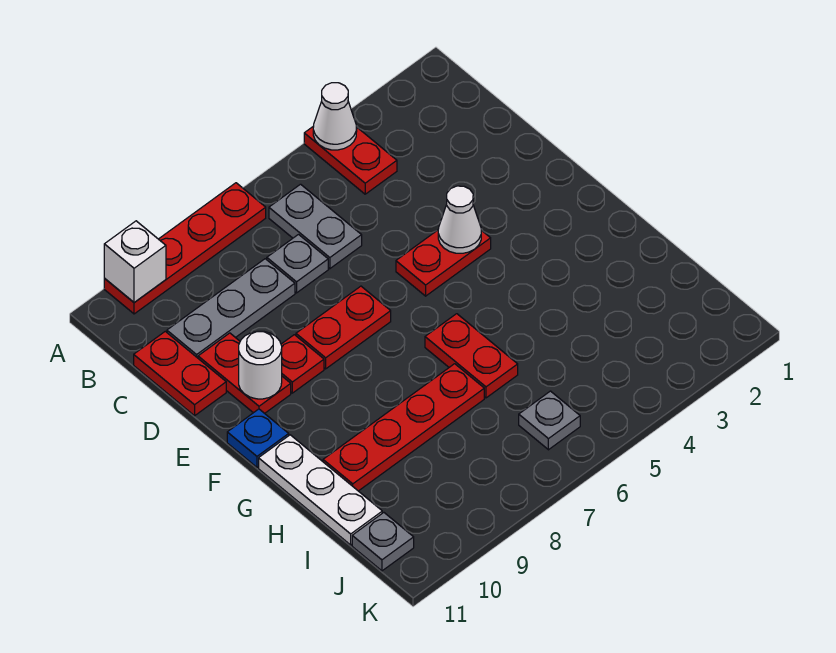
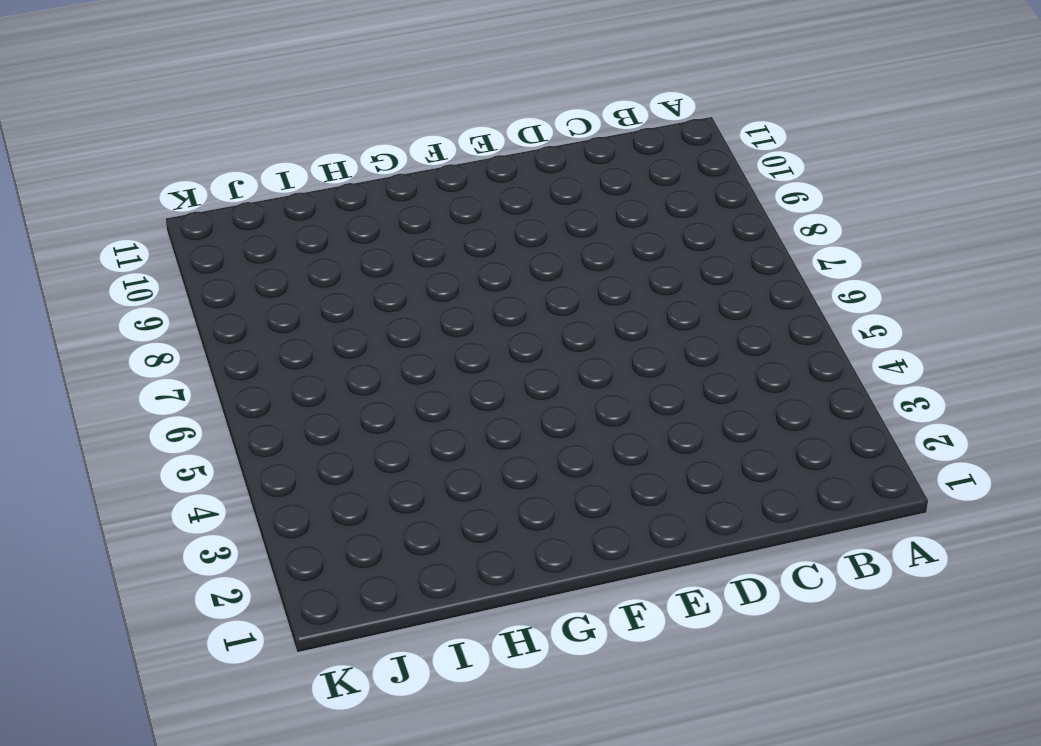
none -> red 1x2 plate [304,126,397,194]
none -> red 1x4 plate [104,183,266,314]
none -> grey 1x2 plate [269,184,362,269]

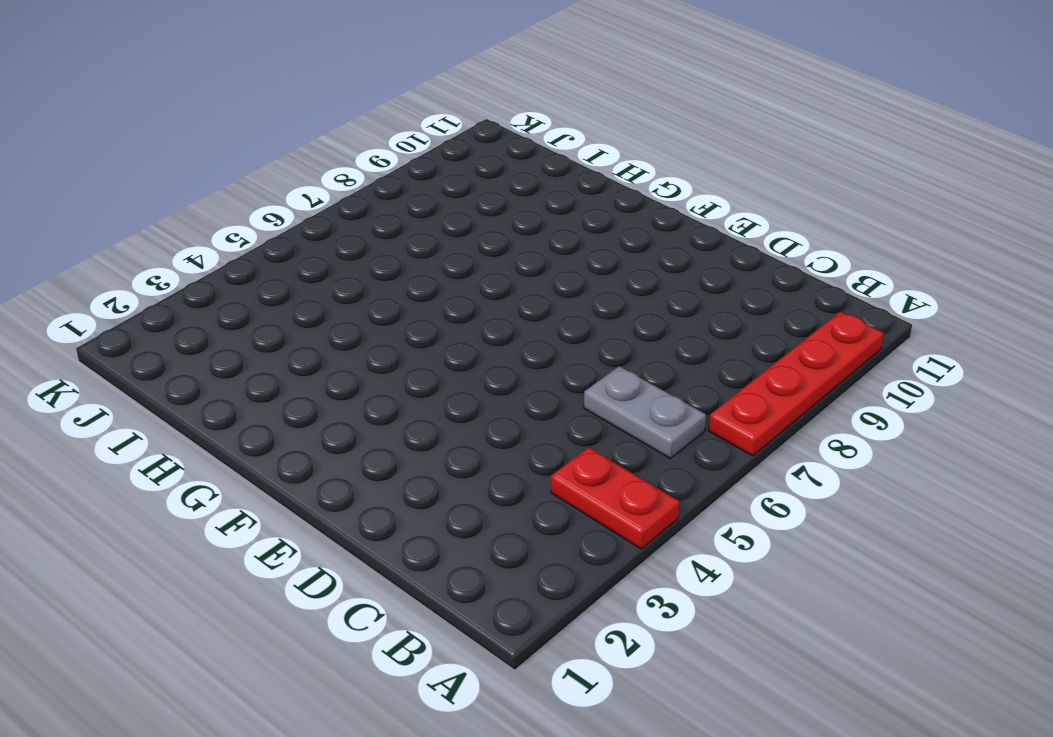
none -> grey 1x1 plate [267,235,328,293]
none -> grey 1x3 plate [167,259,295,358]
none -> red 1x2 plate [134,331,226,416]

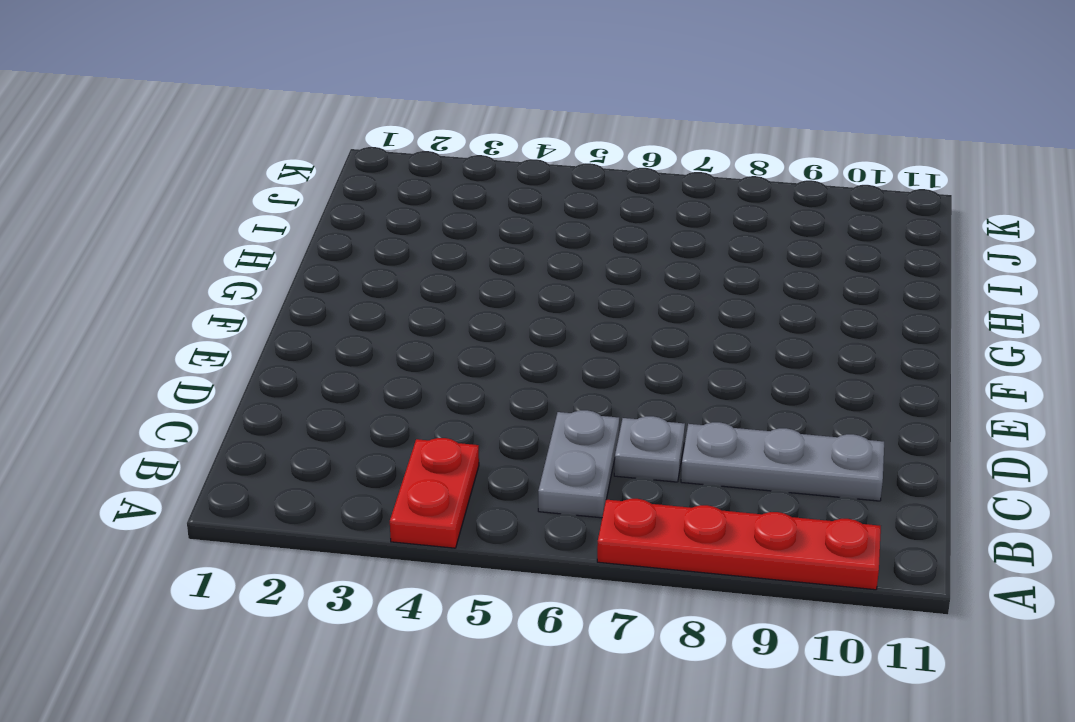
none -> red 1x2 plate [134,331,226,416]
none -> red 1x2 plate [198,333,291,413]
none -> red 1x2 plate [396,230,491,296]

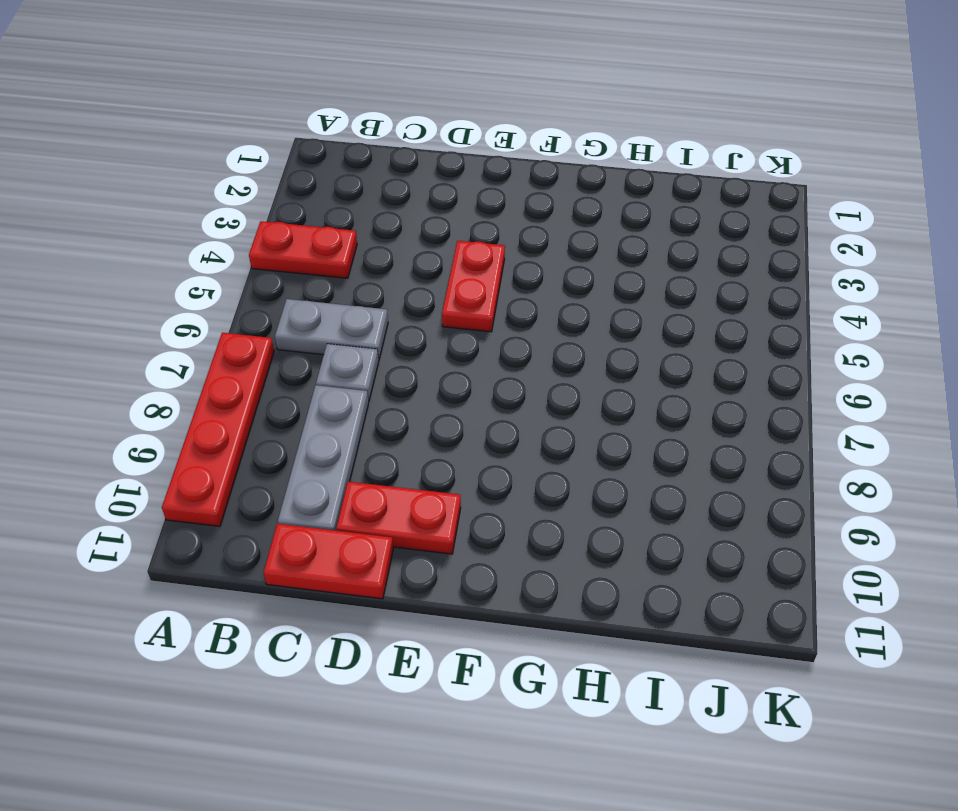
none -> red 1x2 plate [296,286,391,369]
none -> red 1x1 plate [281,335,324,393]
none -> blue 1x1 plate [227,409,289,467]

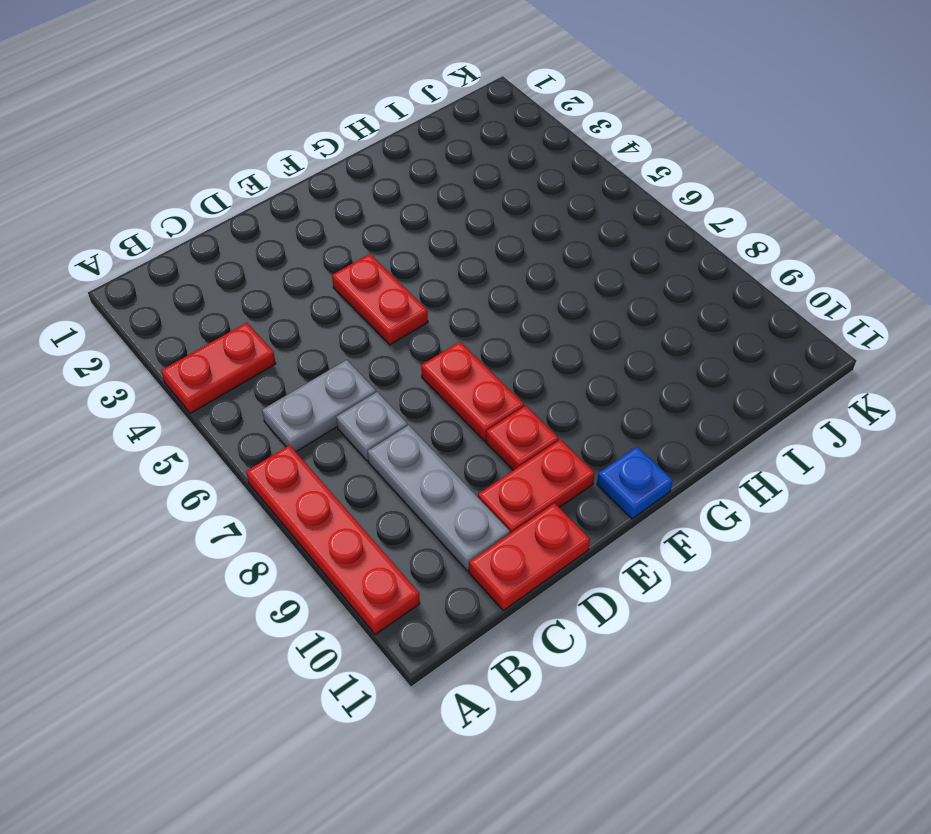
none -> red 1x2 plate [425,314,518,398]
none -> white 1x3 plate [259,435,382,545]
none -> red 1x4 plate [323,364,484,491]

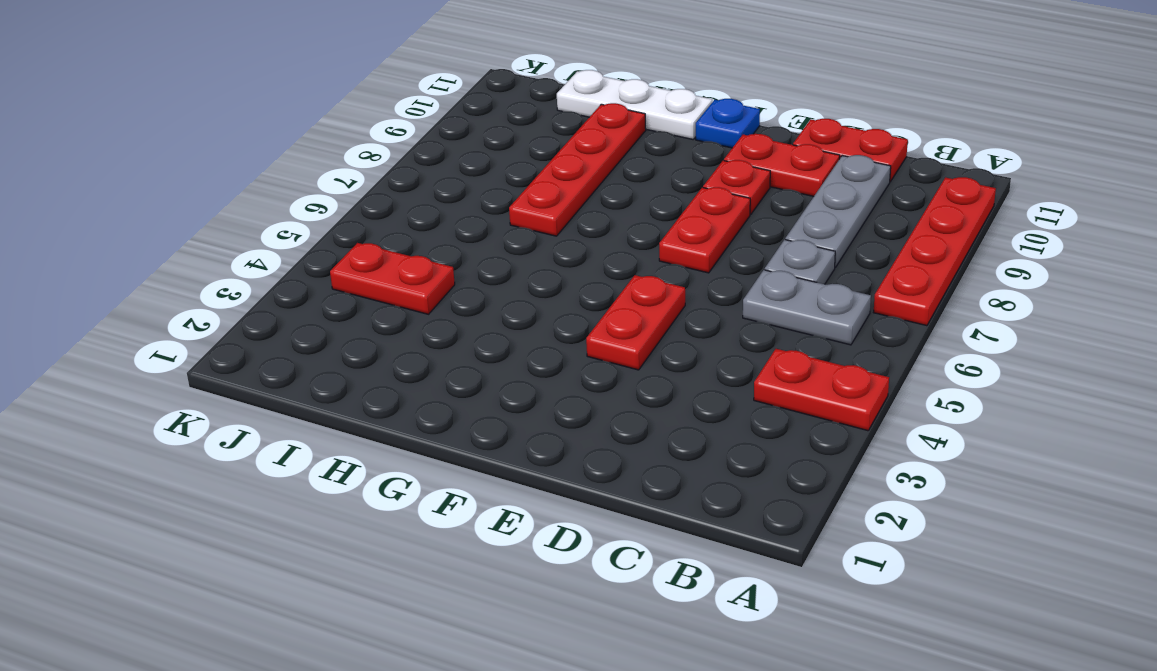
red 1x2 plate [330,243,455,314] -> red 1x2 plate moved to [425,314,518,398]
none -> grey 1x1 plate [519,391,580,450]
none -> grey 1x1 plate [352,513,414,571]
none -> white 1x1 cone [313,83,357,150]

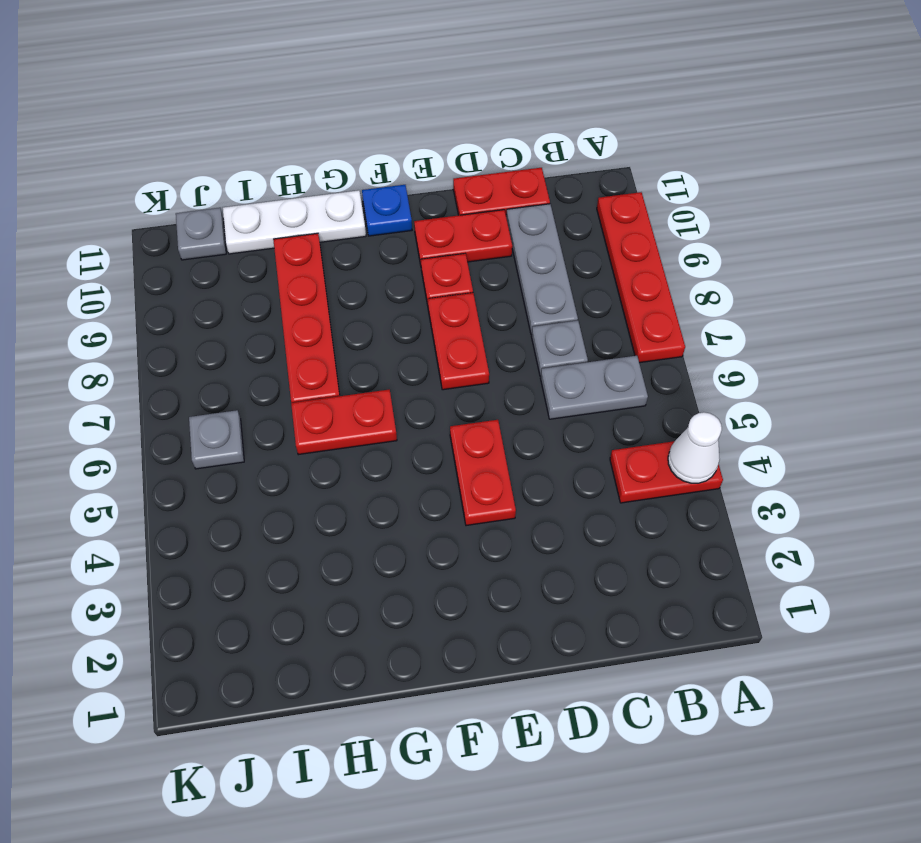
none -> white 1x1 brick [104,221,166,302]
none -> white 1x1 cone [438,186,481,253]
none -> white 1x1 round brick [239,331,282,399]

